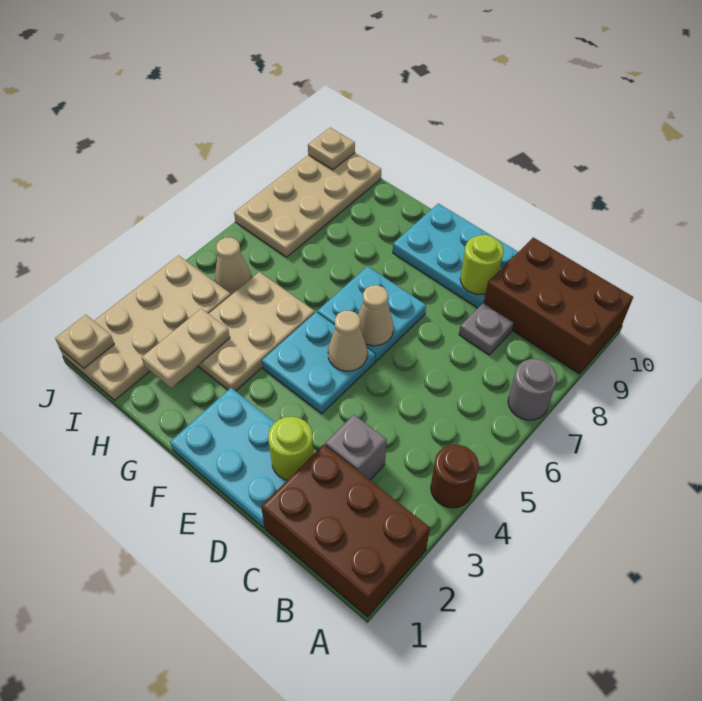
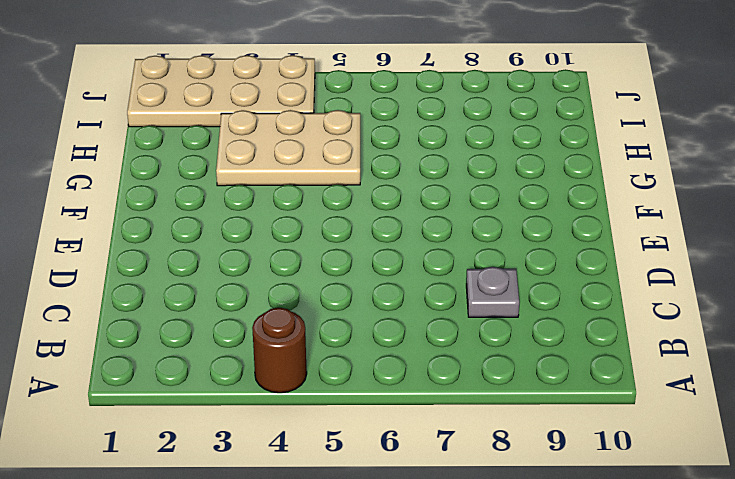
none -> brown 2x3 brick [261,444,430,617]
none -> grey 1x1 round brick [508,359,557,420]
none -> brown 2x3 brick [484,237,633,374]

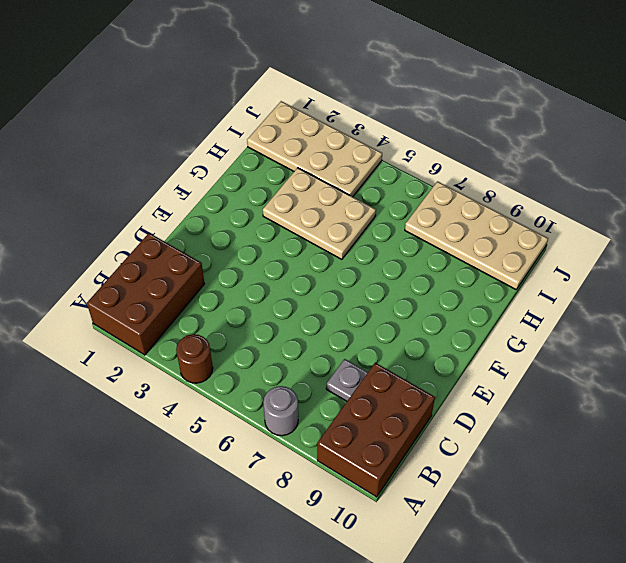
none -> grey 1x1 brick [325,415,387,480]
none -> cyan 2x3 plate [170,388,287,528]
none -> cyan 2x3 plate [393,203,518,308]

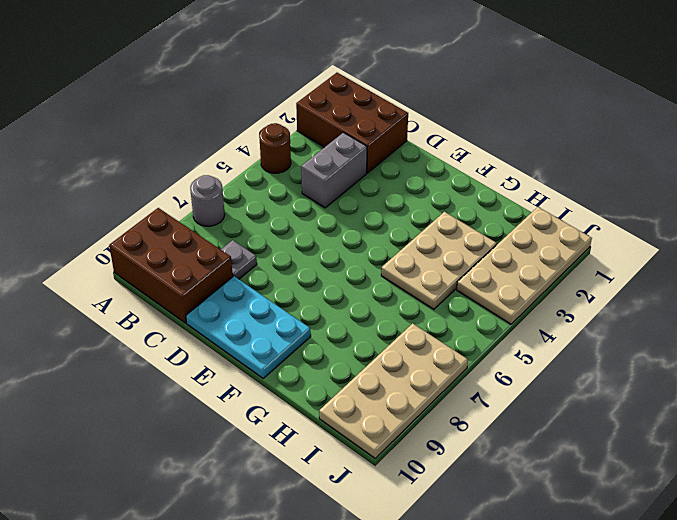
grey 1x2 brick [301,133,367,208] -> grey 1x1 brick [325,415,387,480]
none -> cyan 2x3 plate [170,388,287,528]
none -> cyan 2x2 plate [262,312,375,414]
none -> cyan 2x2 plate [317,266,426,361]

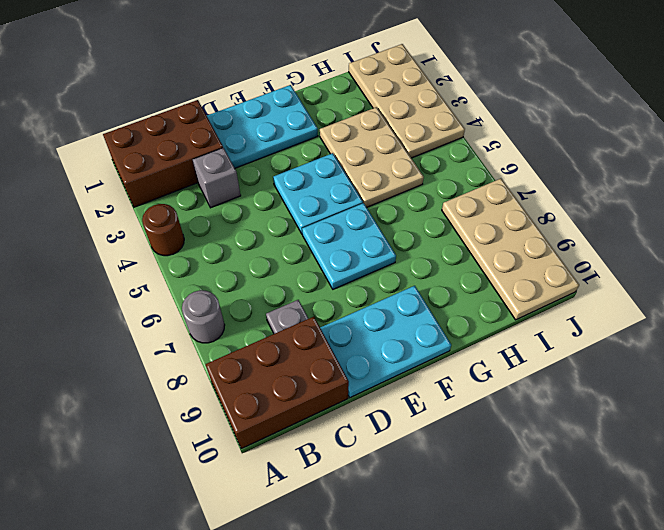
none -> tan 1x1 cone [215,237,251,295]
none -> lime 1x1 round brick [268,417,314,480]
none -> lime 1x1 round brick [460,235,504,294]

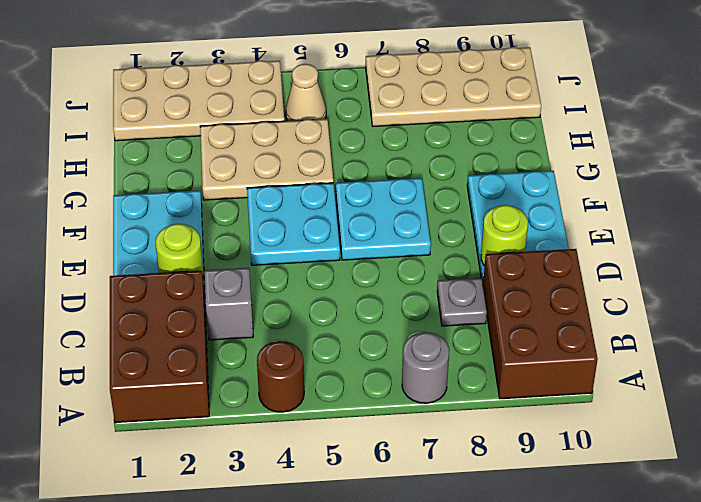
none -> tan 1x1 cone [328,311,367,371]
none -> tan 1x1 cone [358,285,394,346]
none -> tan 1x2 plate [142,308,230,388]

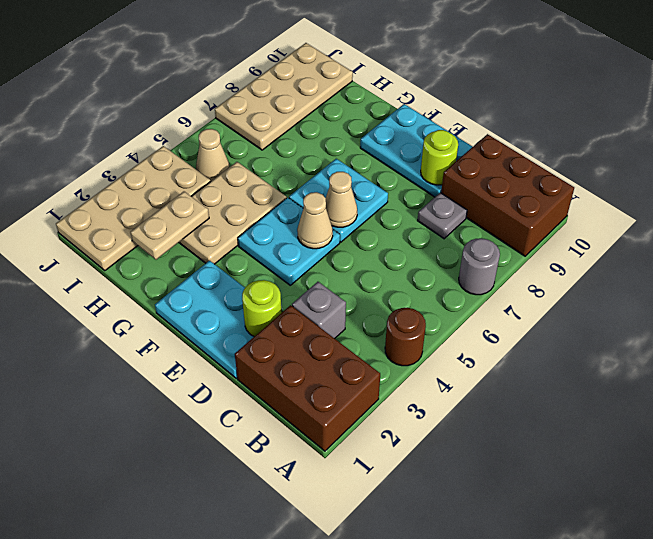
none -> tan 1x1 plate [55,315,114,368]
none -> tan 1x1 plate [308,128,355,170]

